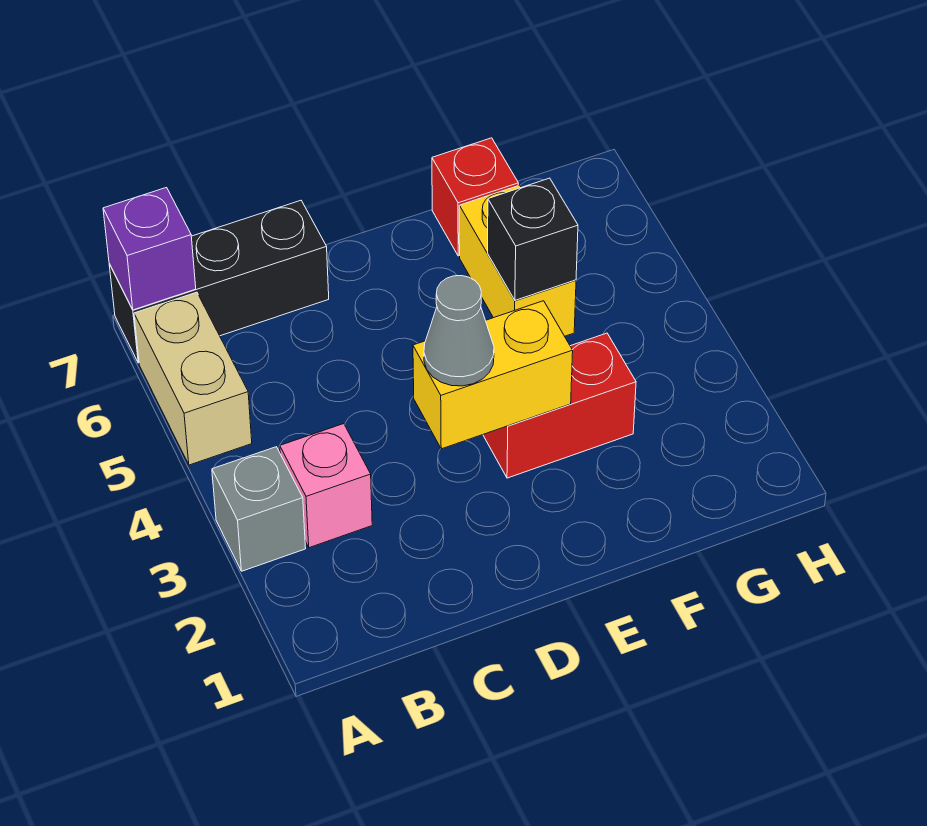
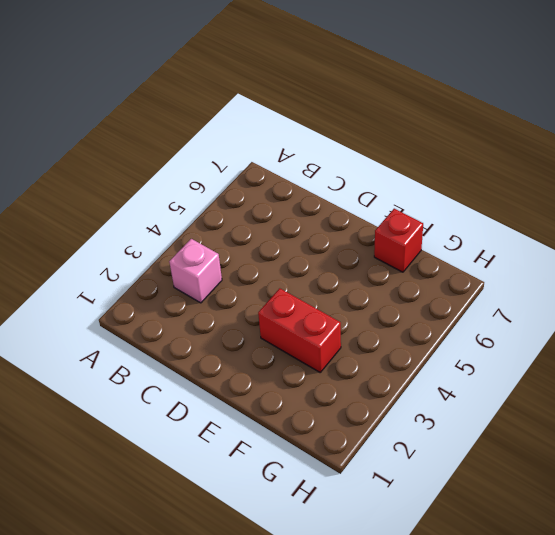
none -> grey 1x1 brick [212,447,306,571]
none -> tan 1x2 brick [134,292,252,465]

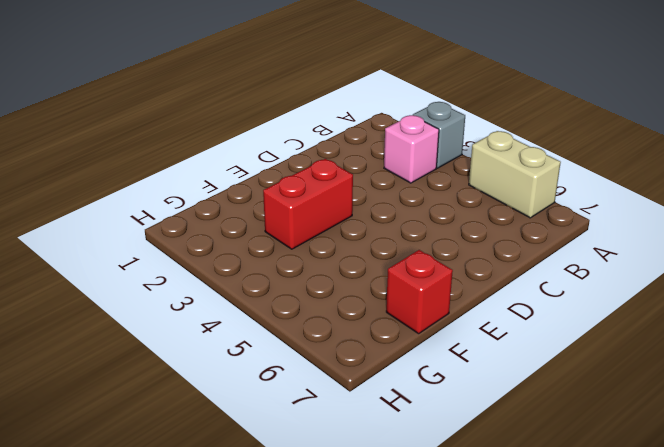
none -> black 1x3 brick [109,201,329,363]
none -> yellow 1x2 brick [459,185,576,336]

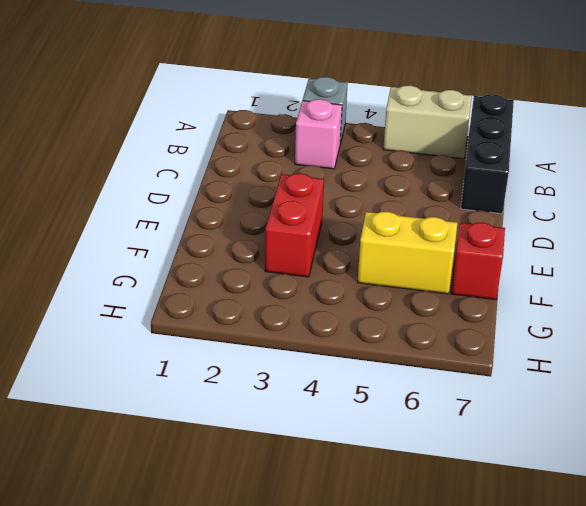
none -> purple 1x1 brick [103,188,196,310]
none -> yellow 1x2 brick [413,301,573,449]

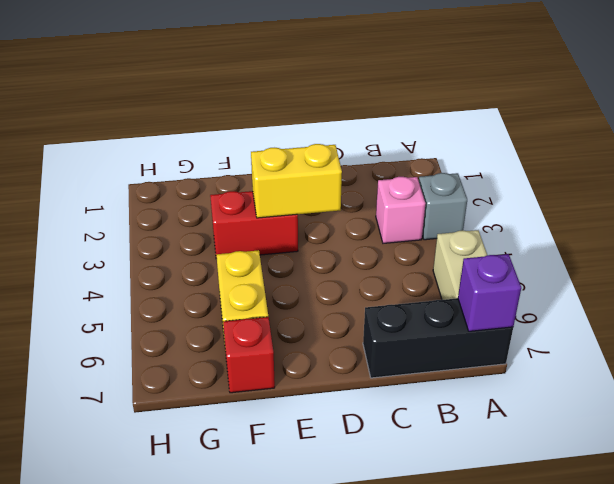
none -> black 1x1 brick [488,178,578,300]
none -> grey 1x1 cone [424,276,494,386]

